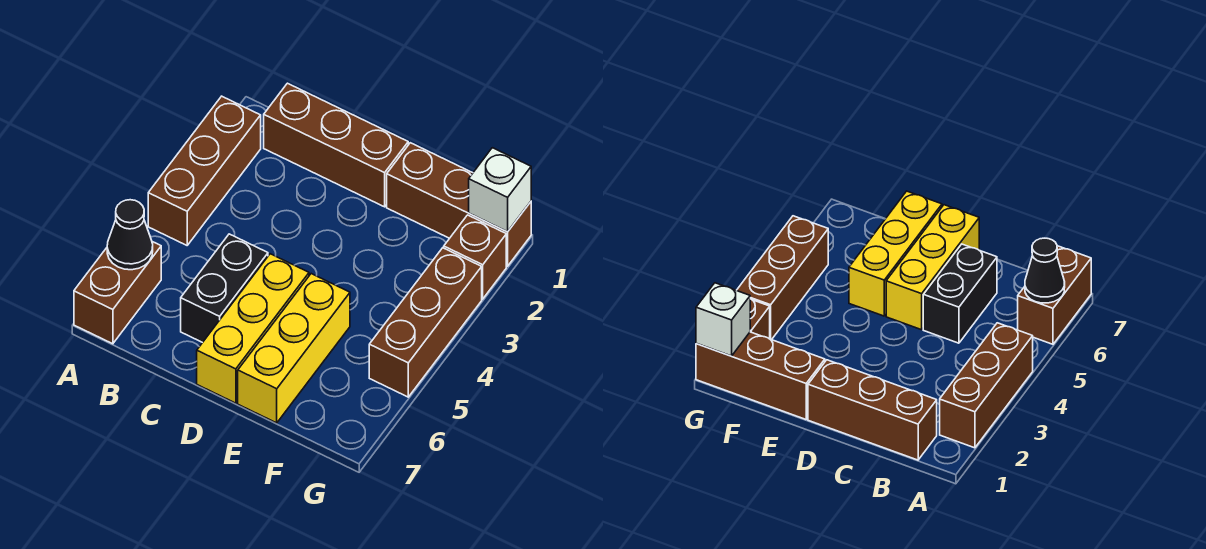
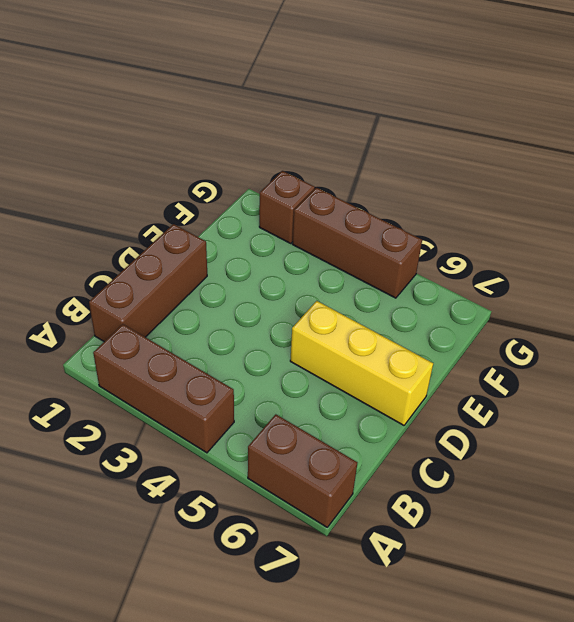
none -> black 1x2 brick [181,234,268,343]
none -> brown 1x3 brick [387,143,531,266]

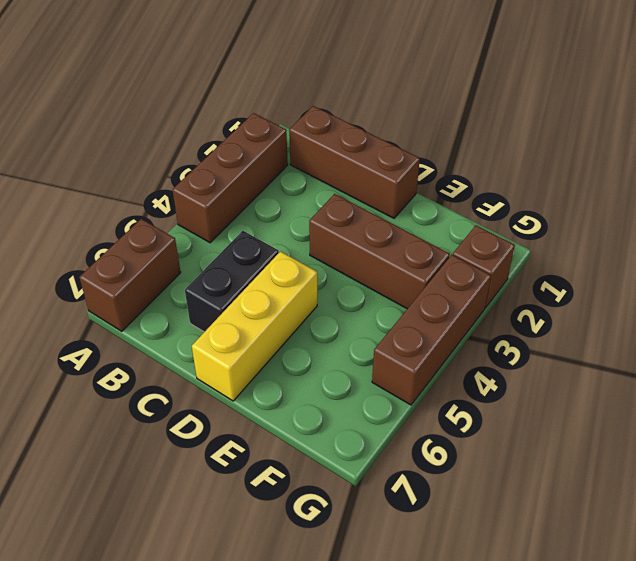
brown 1x3 brick [309,194,450,309] -> brown 1x3 brick moved to [387,143,531,266]
none -> yellow 1x3 brick [238,274,350,423]
none -> black 1x1 cone [107,200,153,270]

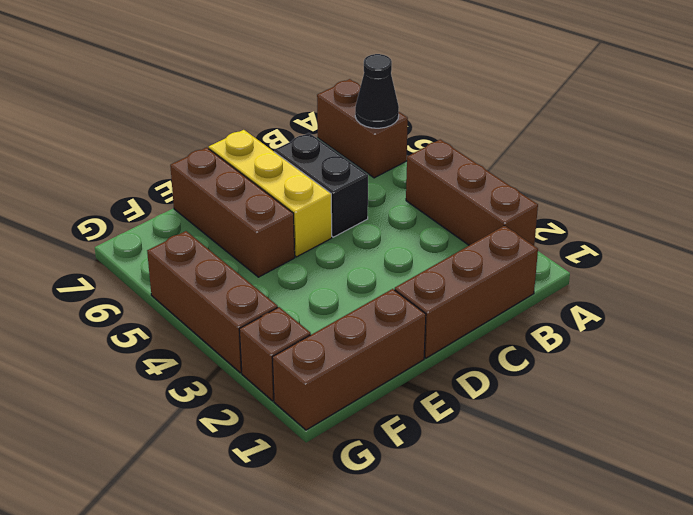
brown 1x3 brick [170,147,295,277] -> yellow 1x3 brick [238,274,350,423]
none -> white 1x1 brick [469,148,531,232]

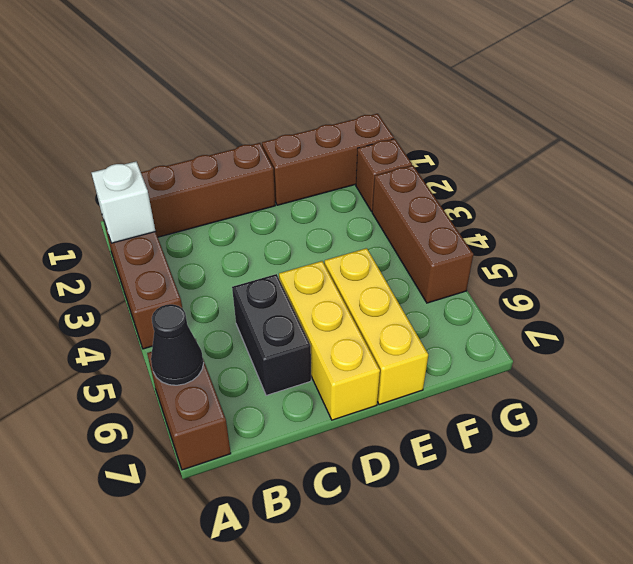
white 1x1 brick [92,162,156,243] -> white 1x1 brick moved to [469,148,531,232]

